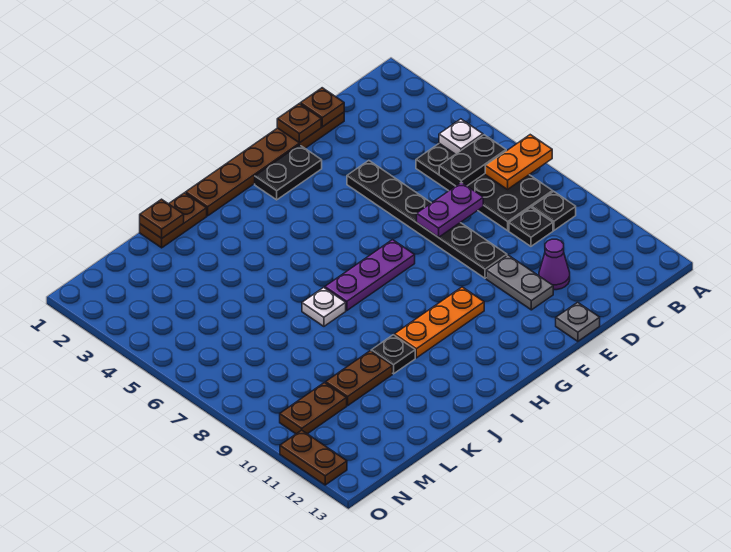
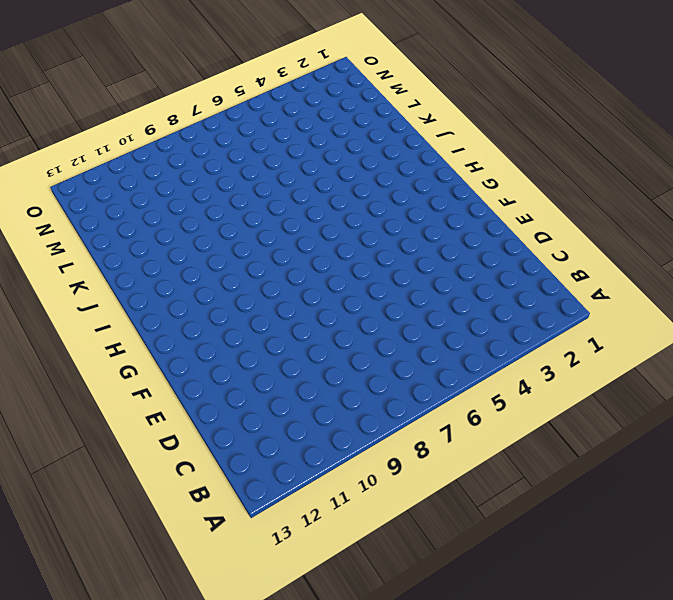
none -> black 2x4 plate [416,143,553,231]
none -> black 1x1 plate [532,191,576,230]
none -> black 1x1 plate [509,207,553,246]

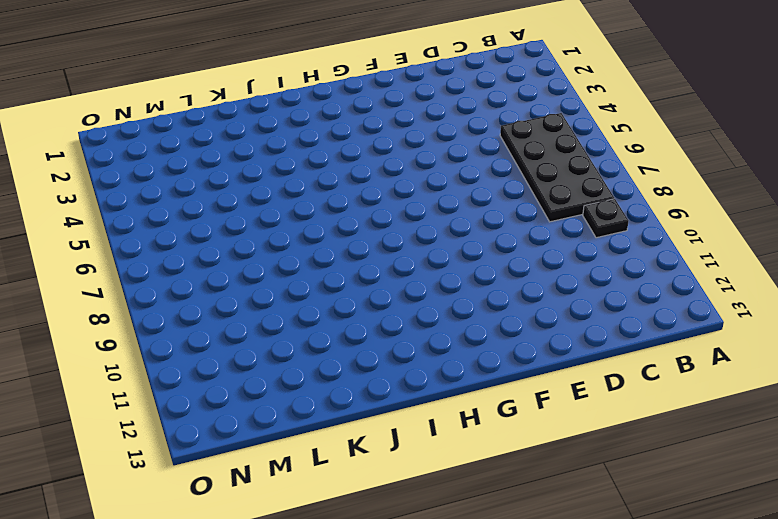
none -> black 1x1 plate [509,207,553,246]
none -> brown 1x6 plate [186,112,344,216]
none -> purple 1x1 cone [539,239,570,290]

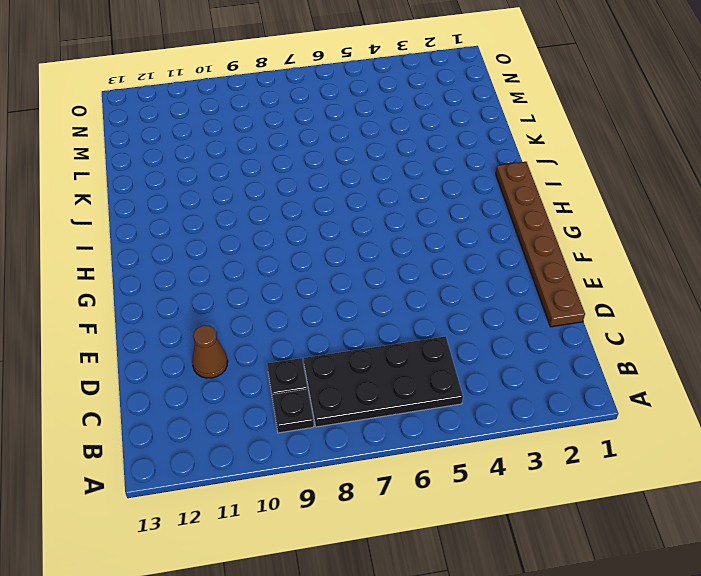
brown 1x1 cone [192,325,228,378] -> purple 1x1 cone [539,239,570,290]
none -> black 1x6 plate [347,161,507,278]
none -> grey 1x2 plate [486,255,553,310]
none -> grey 1x1 plate [556,302,600,341]

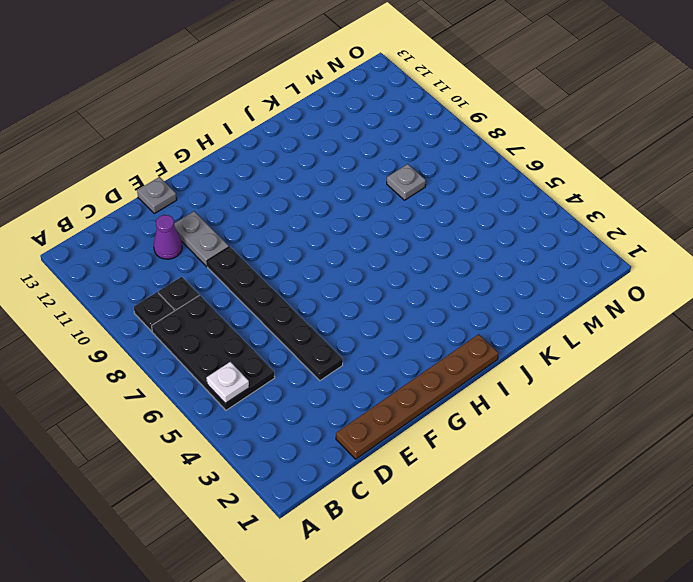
grey 1x1 plate [387,164,426,200] -> none
none -> black 1x2 plate [255,145,322,200]
none -> purple 1x3 plate [325,240,415,311]
none -> orange 1x3 plate [394,287,484,358]

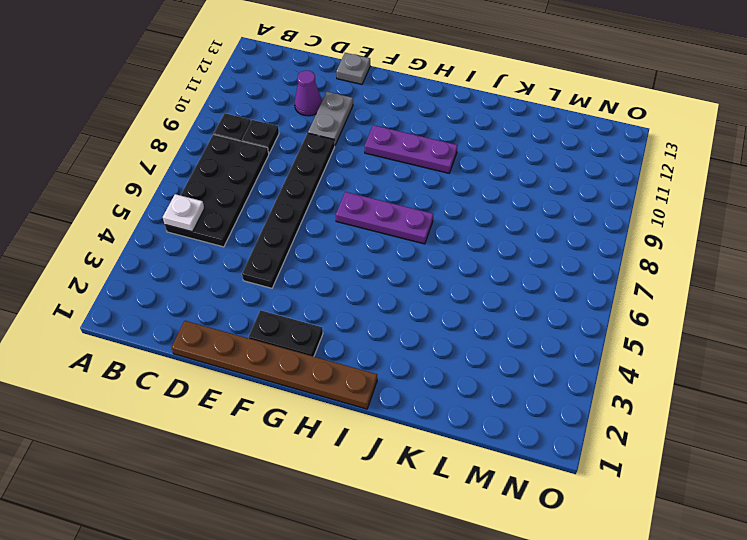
purple 1x3 plate [365,125,458,173] -> orange 1x3 plate [394,287,484,358]
none -> brown 1x2 plate [140,193,207,248]
none -> white 1x1 plate [302,287,346,326]
none -> black 1x1 plate [371,335,415,374]

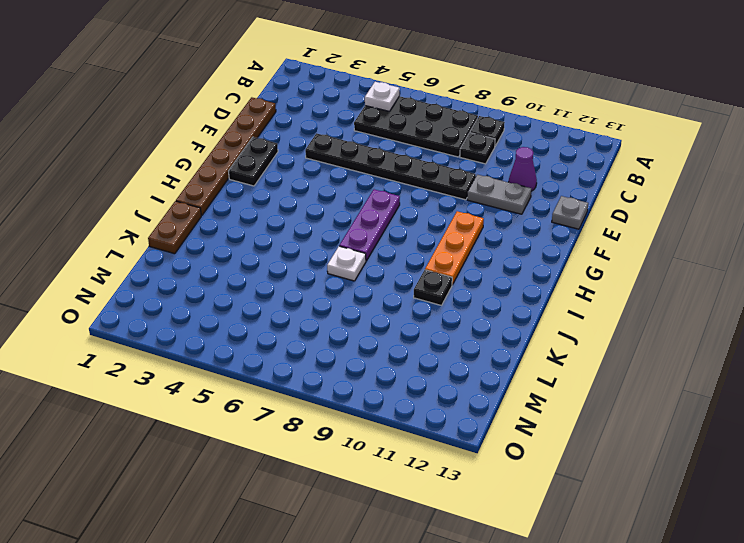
none -> brown 1x2 plate [326,351,392,406]
none -> brown 1x2 plate [280,383,347,434]
none -> brown 1x2 plate [280,430,347,485]

